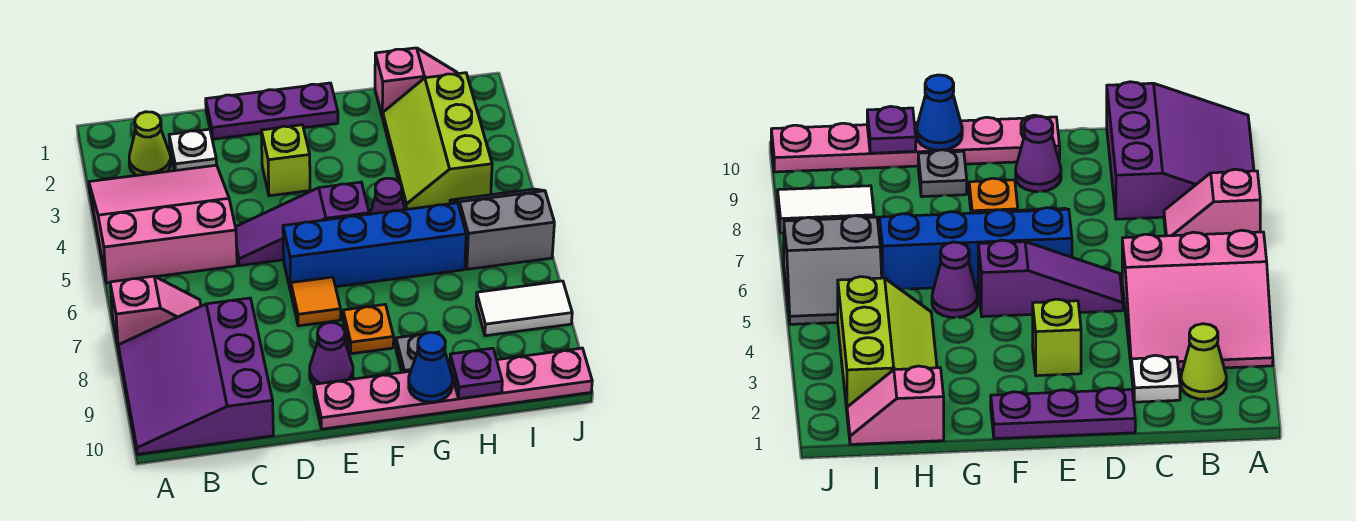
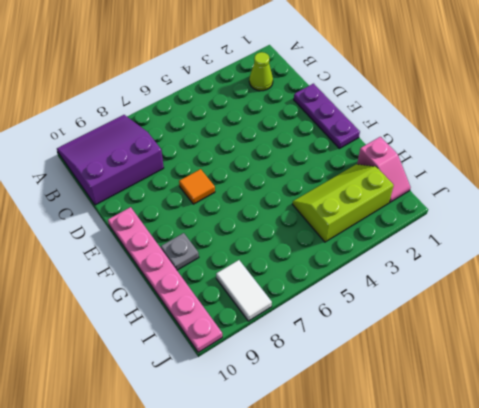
none -> pink 3x3 slope [89,165,237,283]
none -> pink 1x2 slope [110,276,201,350]
none -> white 1x1 plate [169,129,217,170]

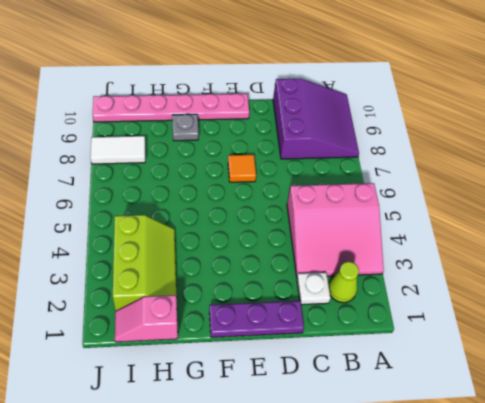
none -> pink 1x2 slope [110,276,201,350]
none -> purple 1x3 slope [235,182,369,266]
none -> lime 1x1 brick [261,125,310,196]

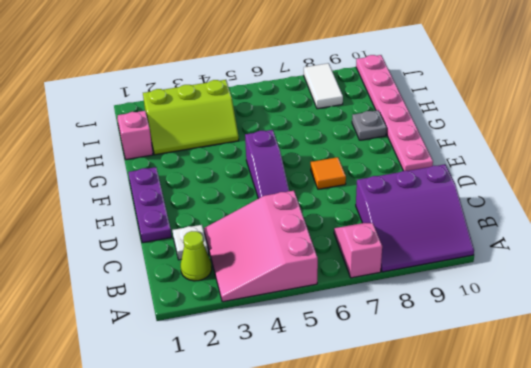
none -> lime 1x1 brick [261,125,310,196]
none -> blue 1x4 brick [283,203,466,292]
none -> purple 1x1 cone [310,322,353,384]

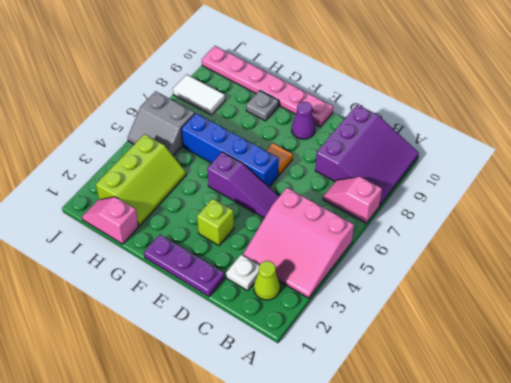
none -> orange 1x1 plate [343,305,394,354]
none -> purple 1x1 cone [370,178,405,214]
none -> blue 1x1 cone [409,333,452,402]

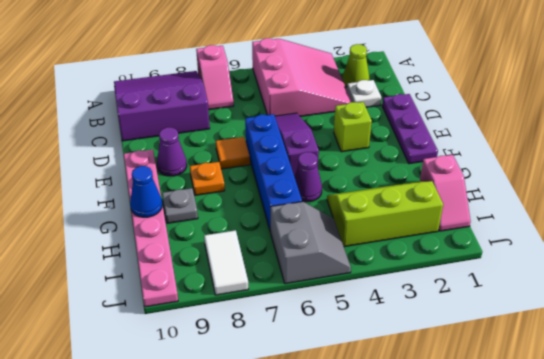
none -> purple 1x1 plate [450,348,502,399]

